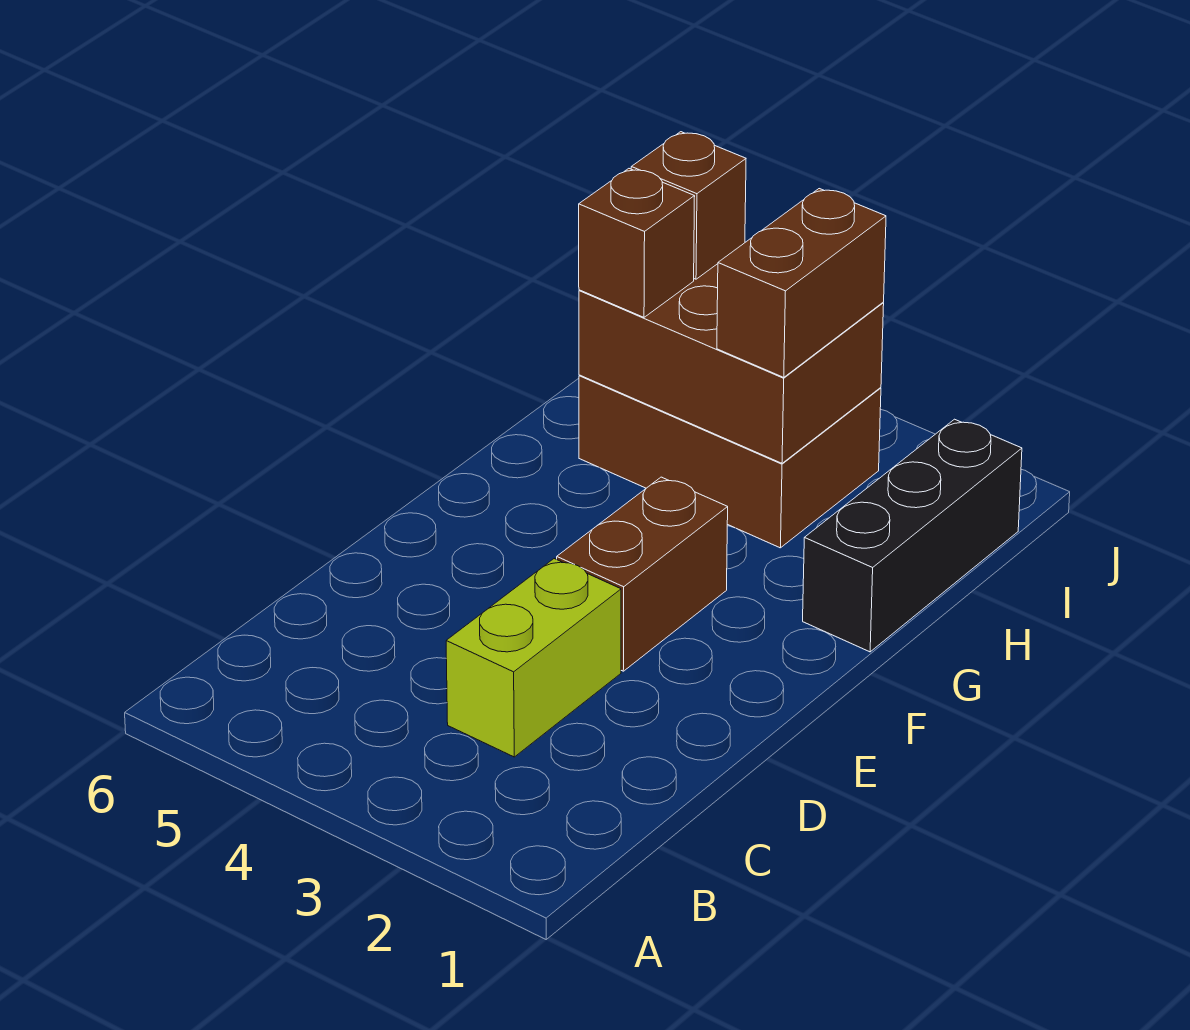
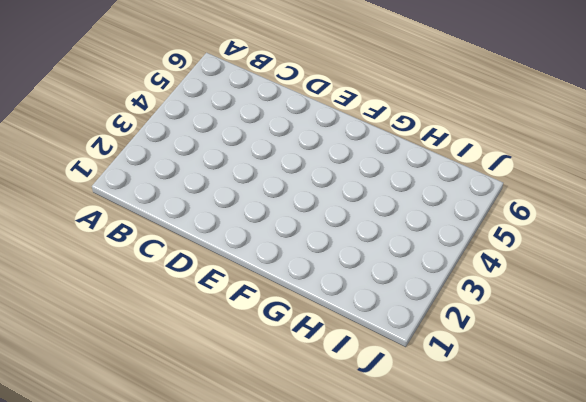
none -> lime 1x2 brick [446,559,621,757]
none -> brown 1x2 brick [557,477,728,671]

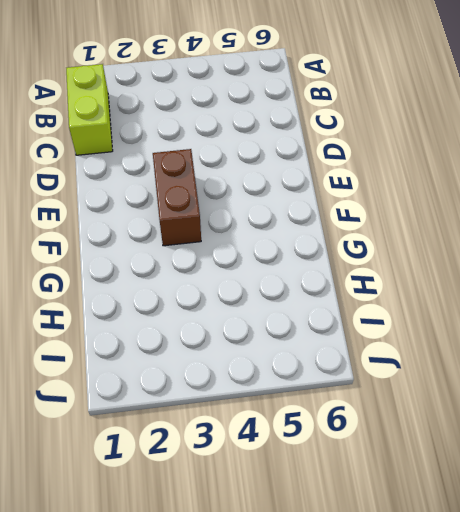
lime 1x2 brick [66,64,113,155] -> lime 1x2 brick moved to [446,559,621,757]
none -> black 1x3 brick [803,419,1022,652]
none -> brown 2x3 brick [579,375,881,548]

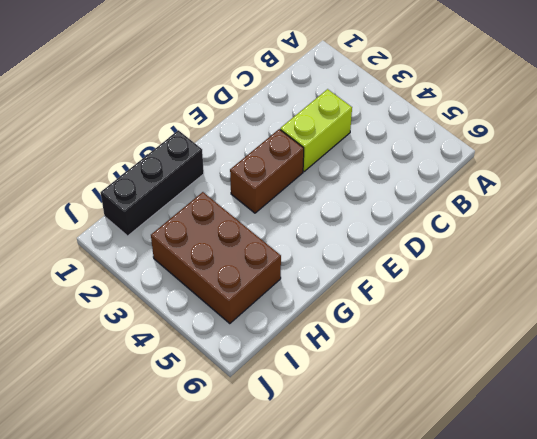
none -> brown 2x3 brick [579,264,884,463]
none -> brown 1x2 brick [717,189,886,377]

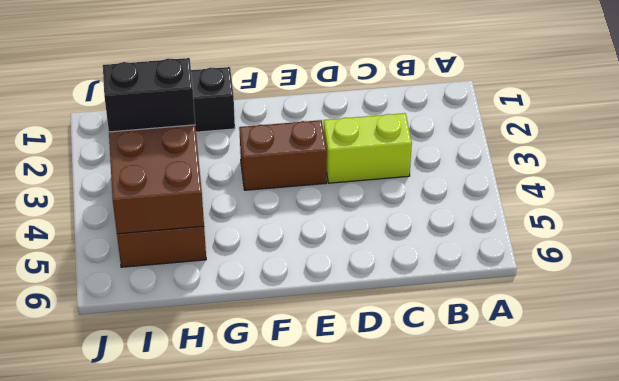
black 1x2 brick [103,58,195,132] -> brown 1x2 brick [717,189,886,377]
none -> brown 1x1 brick [579,169,695,317]
none -> brown 1x1 brick [631,132,746,279]

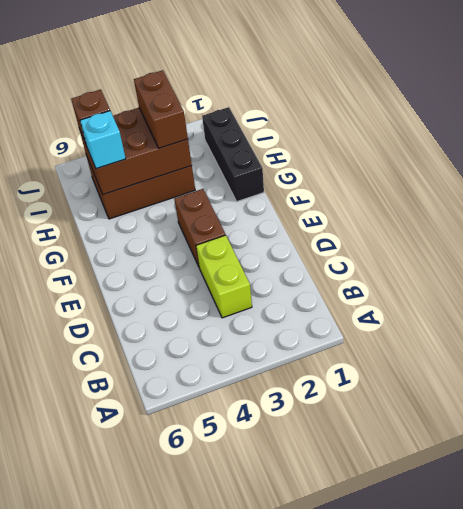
cyan 1x1 brick [80,111,126,169] -> brown 1x1 brick [579,169,695,317]

